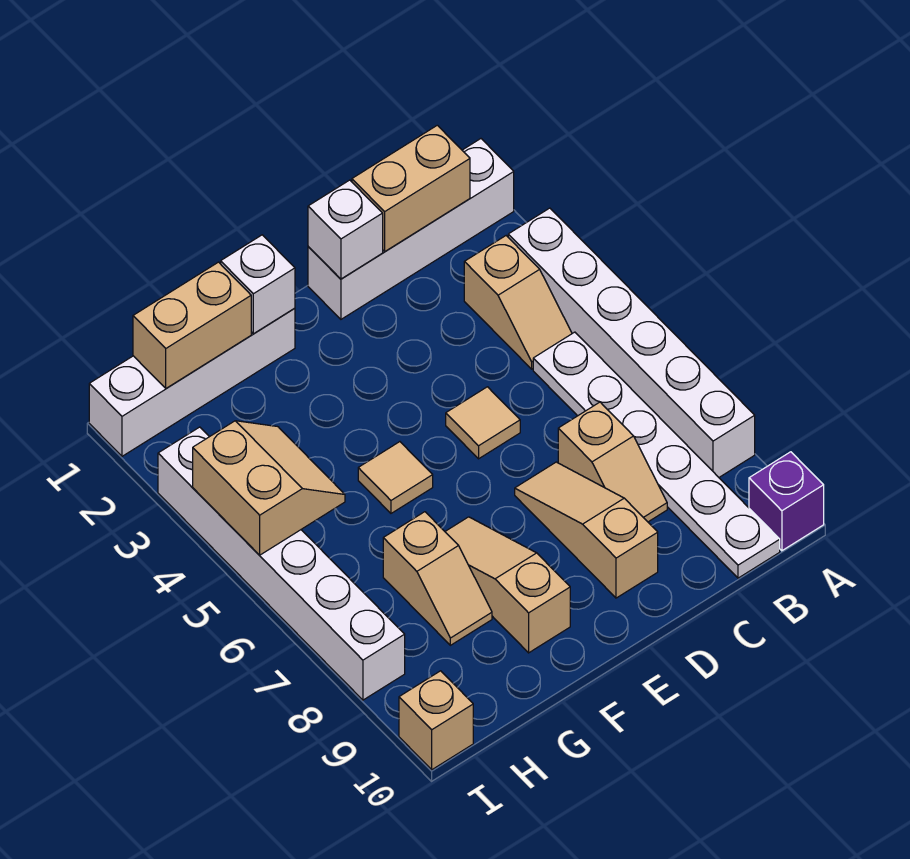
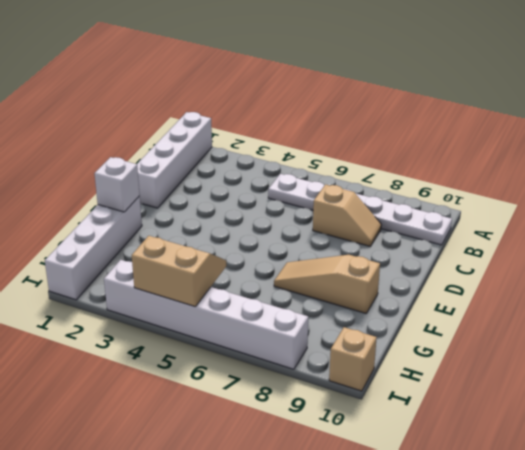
none -> white 1x6 brick [508,208,755,477]
none -> purple 1x1 brick [749,452,824,551]
none -> tan 1x2 slope [464,236,572,369]

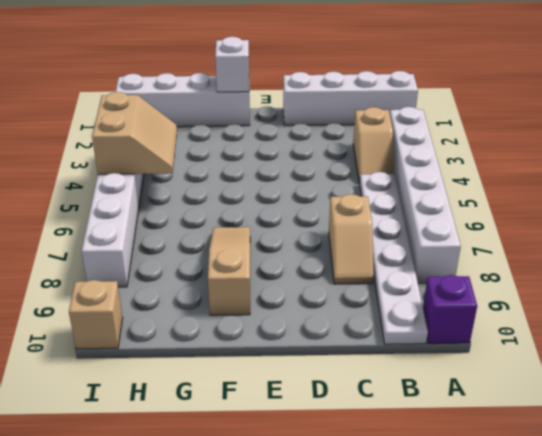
none -> tan 1x1 tile [446,387,520,459]
none -> tan 1x3 slope [515,462,658,598]
none -> tan 1x1 tile [358,442,433,513]

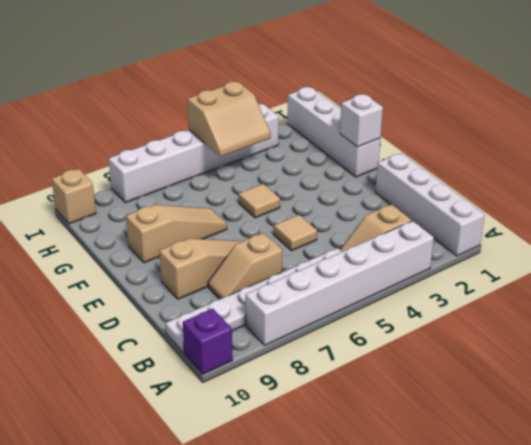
none -> tan 1x2 slope [383,512,492,645]
none -> tan 1x2 brick [352,125,470,251]
none -> white 1x1 brick [308,180,383,279]

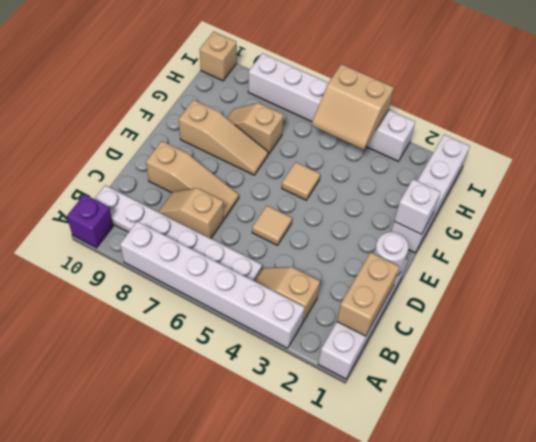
white 1x1 round brick [374,232,409,276] -> white 1x1 brick [308,180,383,279]
none -> tan 1x2 brick [133,262,251,388]

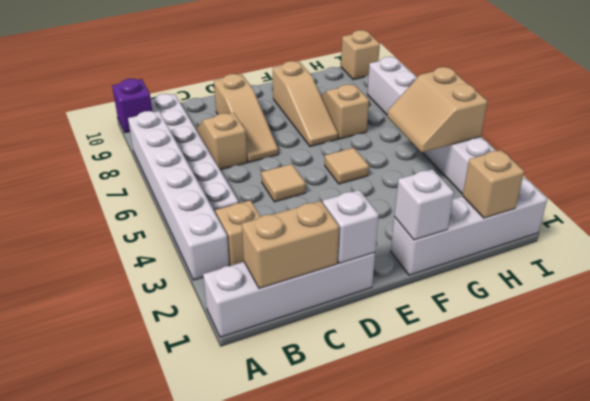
tan 1x1 brick [463,150,524,218] -> tan 1x2 brick [133,262,251,388]

